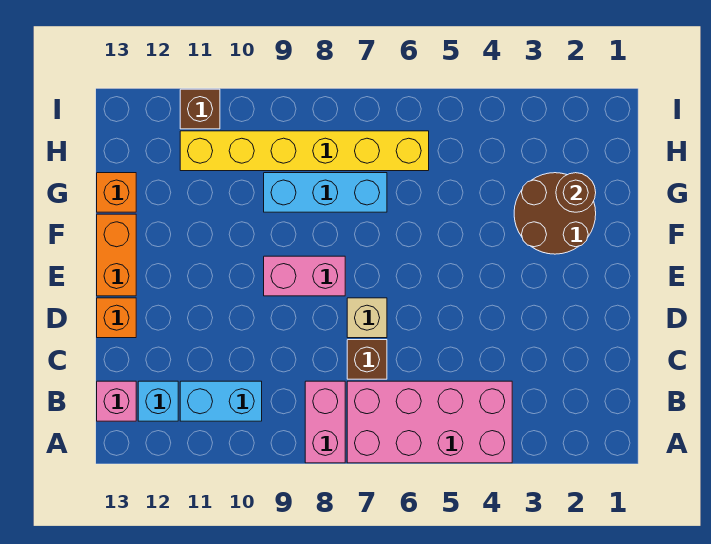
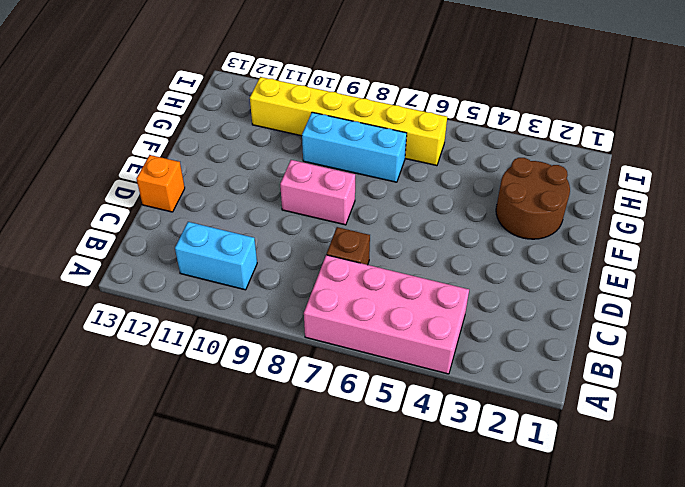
none -> pink 1x2 brick [305,381,345,463]
none -> cyan 1x1 brick [138,381,178,421]
none -> pink 1x1 brick [97,381,136,421]

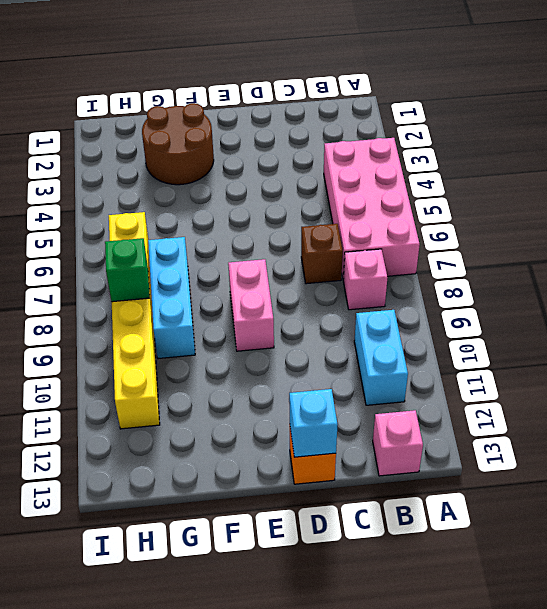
pink 1x1 brick [343,249,387,310] -> pink 1x2 brick [305,381,345,463]
cyan 1x1 brick [289,389,338,457] -> cyan 1x1 brick moved to [138,381,178,421]
green 1x1 brick [105,238,150,302] -> none
none -> tan 1x1 brick [347,298,387,338]
none -> orange 1x2 brick [97,214,136,296]
none -> orange 1x1 brick [97,173,136,212]

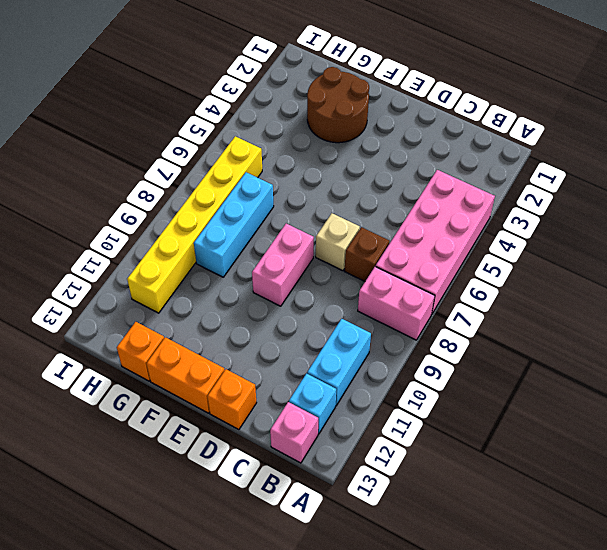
none -> brown 1x1 brick [180,89,220,129]
none -> brown 1x1 round brick [556,173,596,212]

